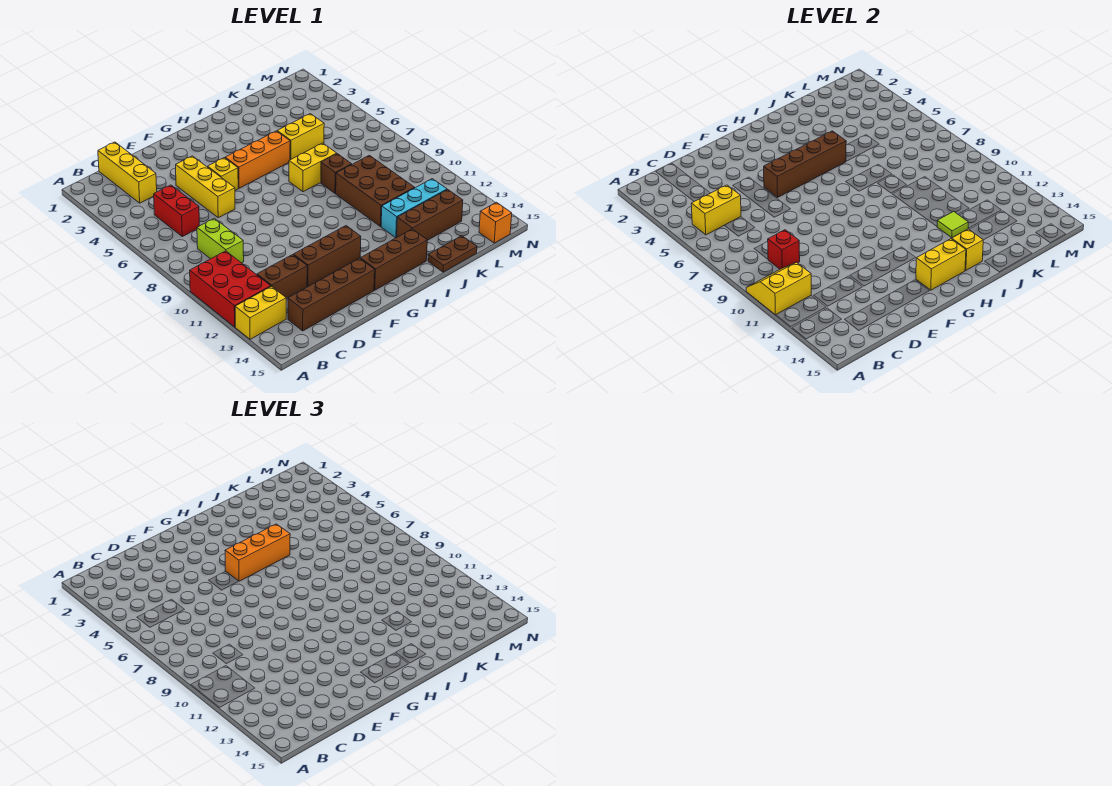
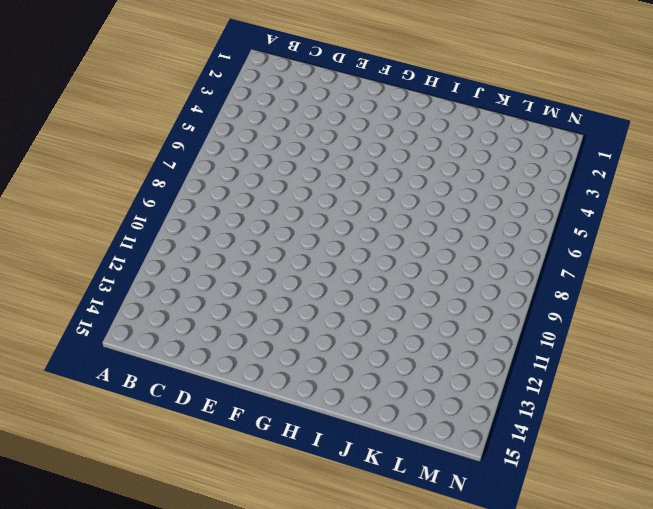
none -> red 2x3 brick [190,251,271,327]
none -> yellow 1x2 brick [235,286,286,339]
none -> yellow 1x3 brick [98,142,157,203]

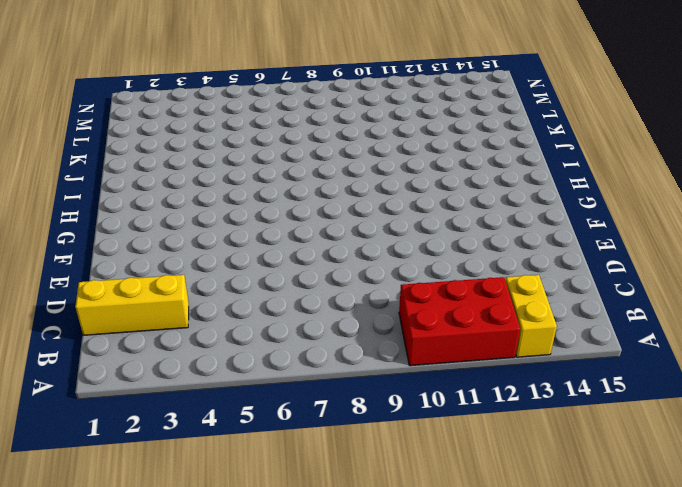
none -> red 1x2 brick [154,185,199,237]
none -> lime 1x2 brick [197,218,244,263]
none -> brown 1x2 brick [257,255,307,299]

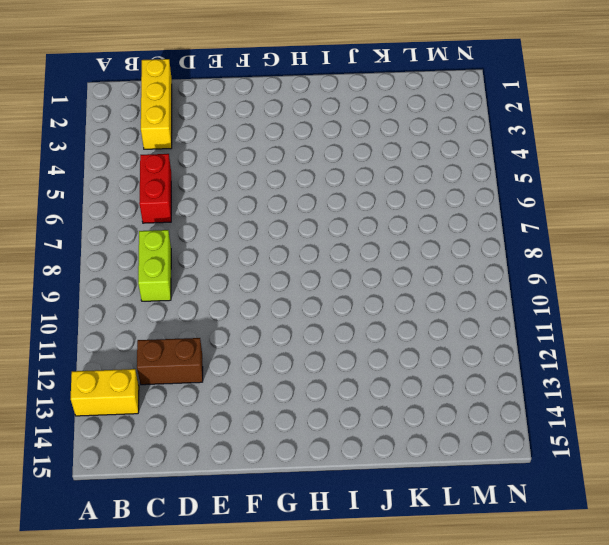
none -> red 2x3 brick [190,251,271,327]
none -> brown 1x4 brick [288,258,375,331]
none -> yellow 1x3 brick [176,156,235,218]

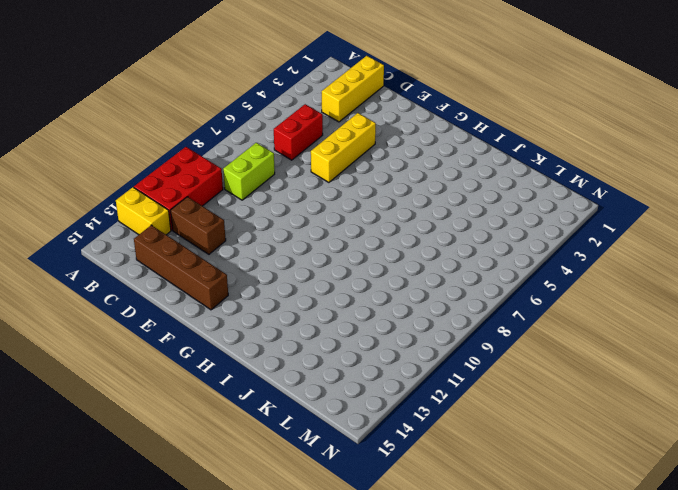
none -> brown 1x3 brick [293,226,361,286]
none -> yellow 1x1 brick [208,158,238,190]
none -> orange 1x3 brick [225,131,290,188]

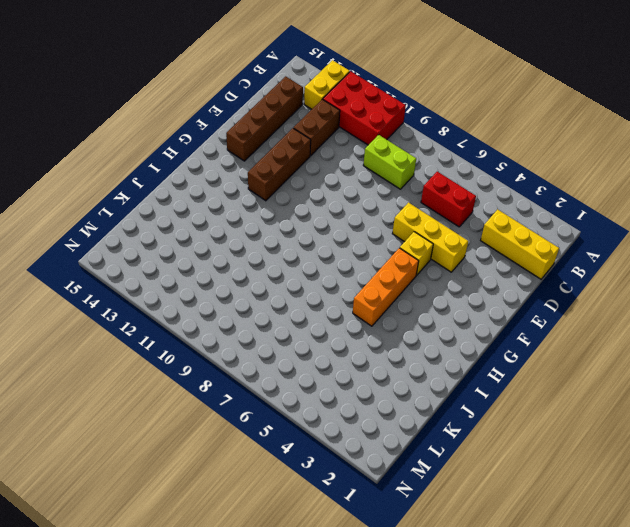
none -> brown 1x3 brick [360,229,427,290]
none -> yellow 1x2 brick [289,143,337,192]
none -> yellow 1x2 brick [277,114,324,160]

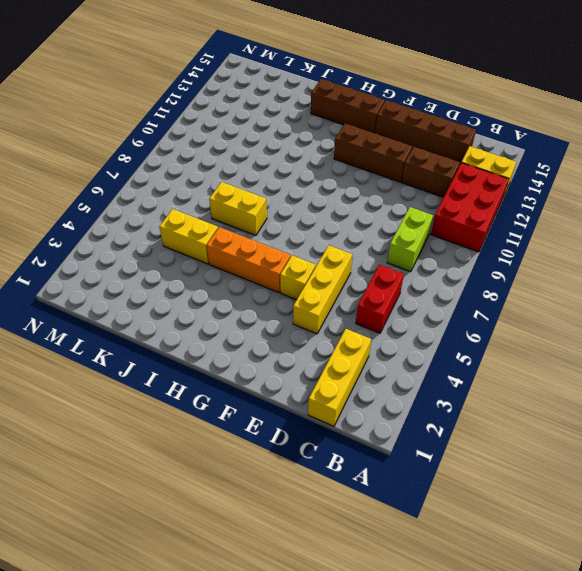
none -> brown 1x1 brick [321,154,352,193]
none -> brown 2x3 brick [336,155,415,226]
none -> cyan 1x3 brick [381,179,447,238]

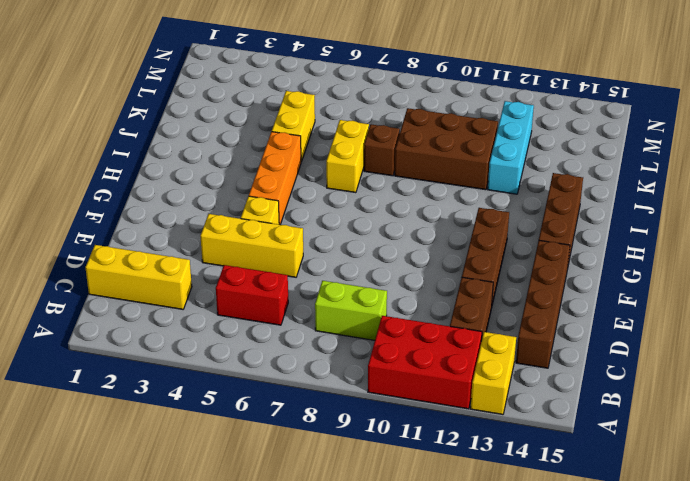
none -> brown 1x3 brick [397,190,463,240]
none -> brown 1x2 plate [428,236,477,272]
none -> orange 1x1 brick [479,202,512,243]

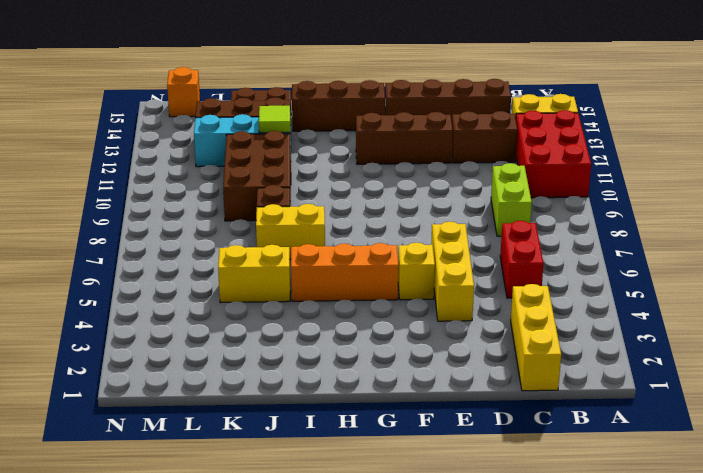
none -> yellow 2x2 slope [746,262,811,315]
none -> yellow 1x2 brick [691,185,741,235]
none -> red 1x1 brick [767,230,800,269]

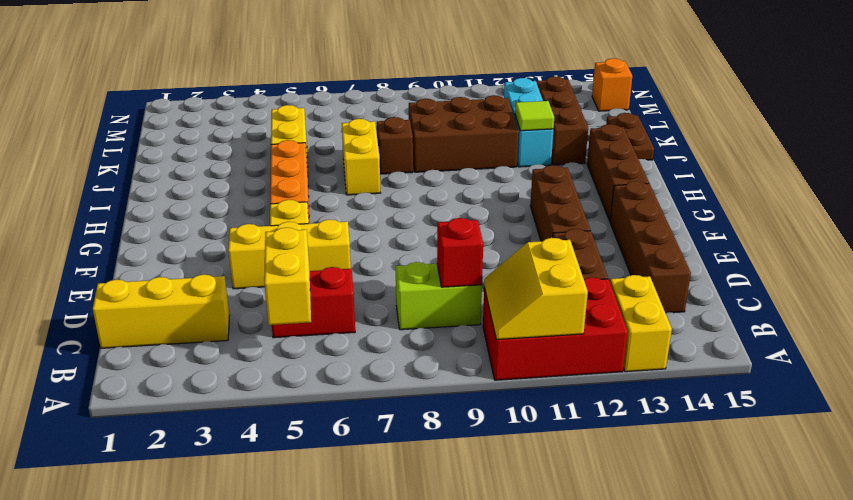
none -> brown 1x4 brick [764,131,846,197]
none -> yellow 1x2 brick [916,239,966,290]
none -> yellow 1x1 brick [952,229,983,270]

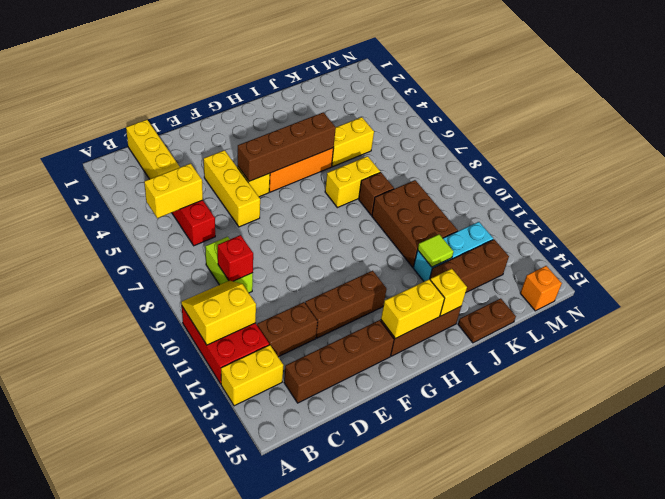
none -> orange 1x3 brick [225,524,290,581]

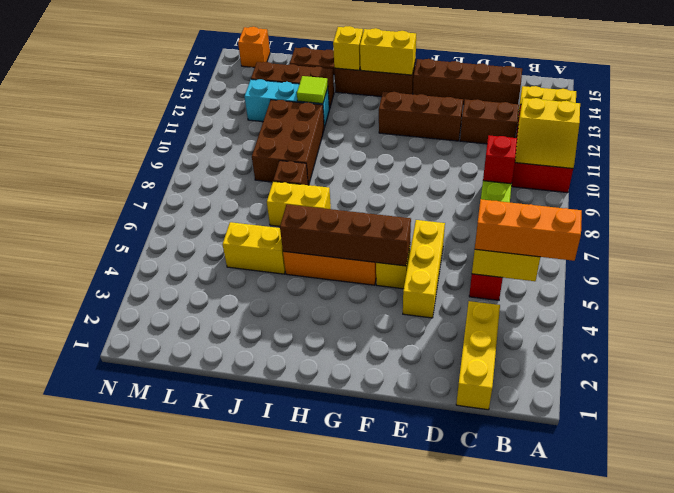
orange 1x3 brick [475,199,582,261] -> orange 1x3 brick moved to [225,524,290,581]

